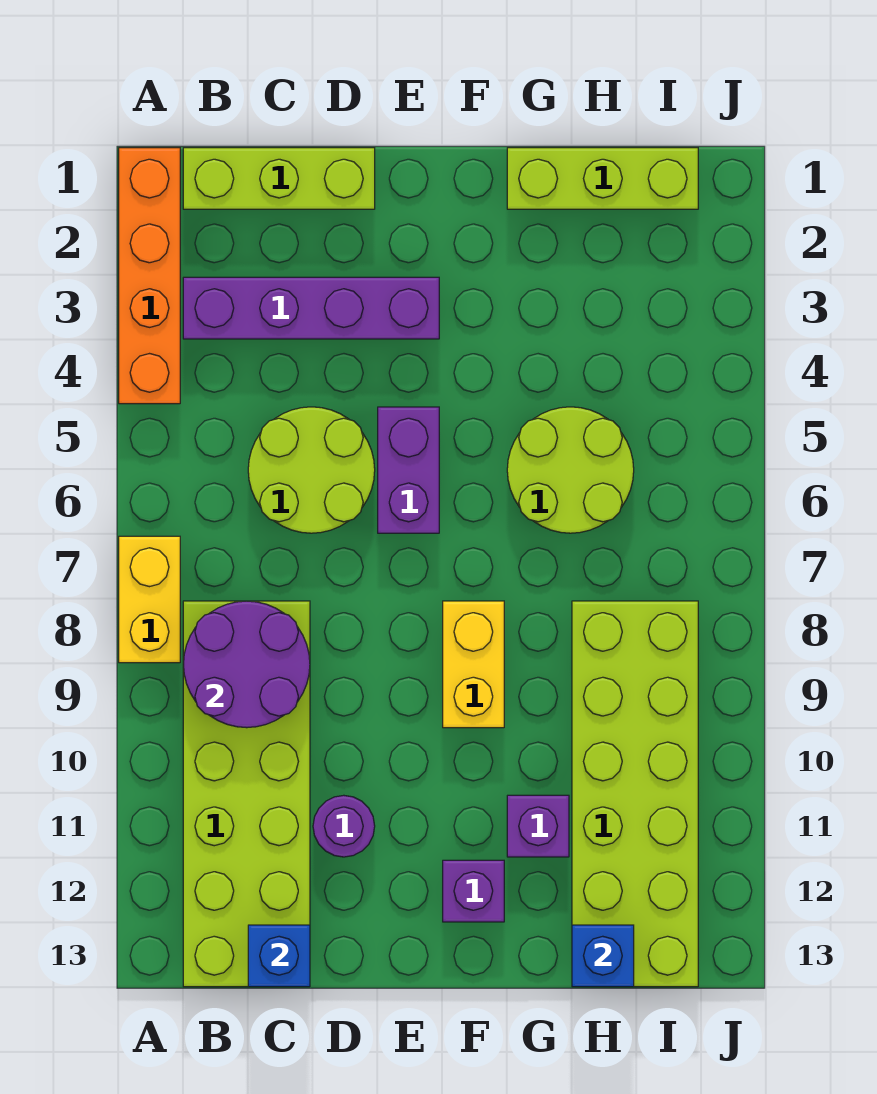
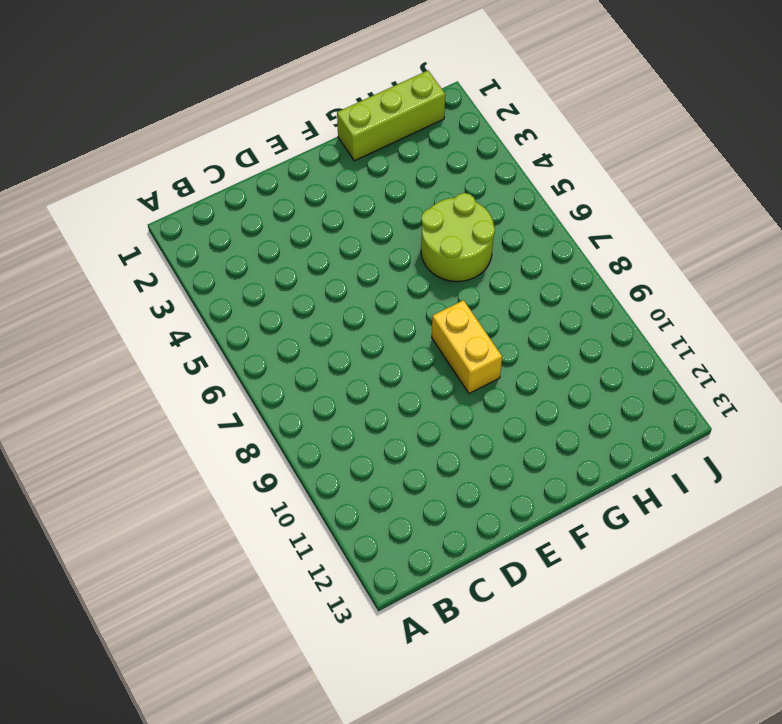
none -> orange 1x4 brick [119,148,180,404]
none -> yellow 1x2 brick [119,536,180,663]
none -> lime 1x3 brick [183,148,375,209]

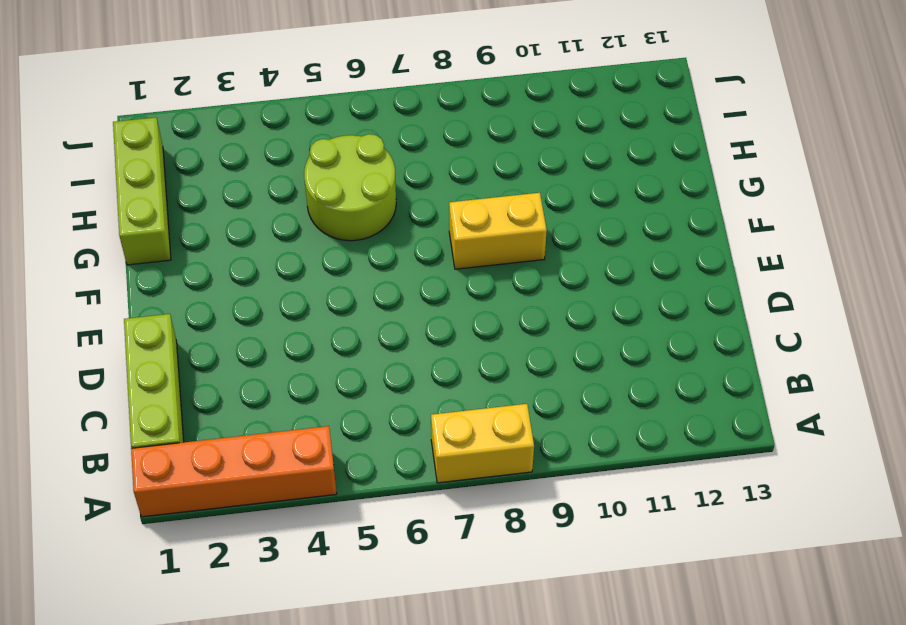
none -> purple 1x4 brick [183,277,439,339]
none -> lime 2x6 brick [183,601,310,987]
none -> lime 2x2 round brick [248,407,375,533]

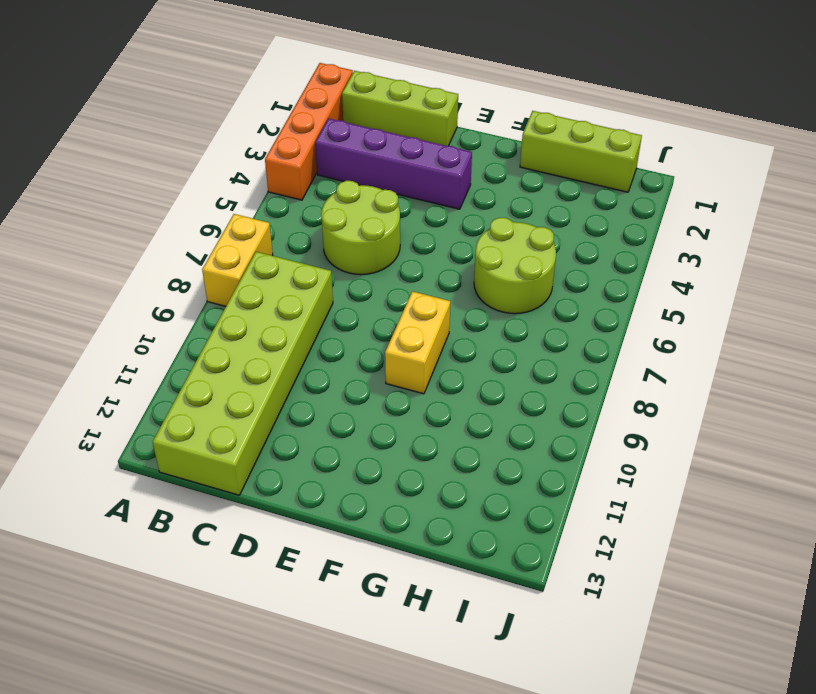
none -> purple 1x1 round brick [313,795,375,857]
none -> purple 1x2 brick [378,407,439,533]
none -> purple 1x1 brick [443,860,504,922]

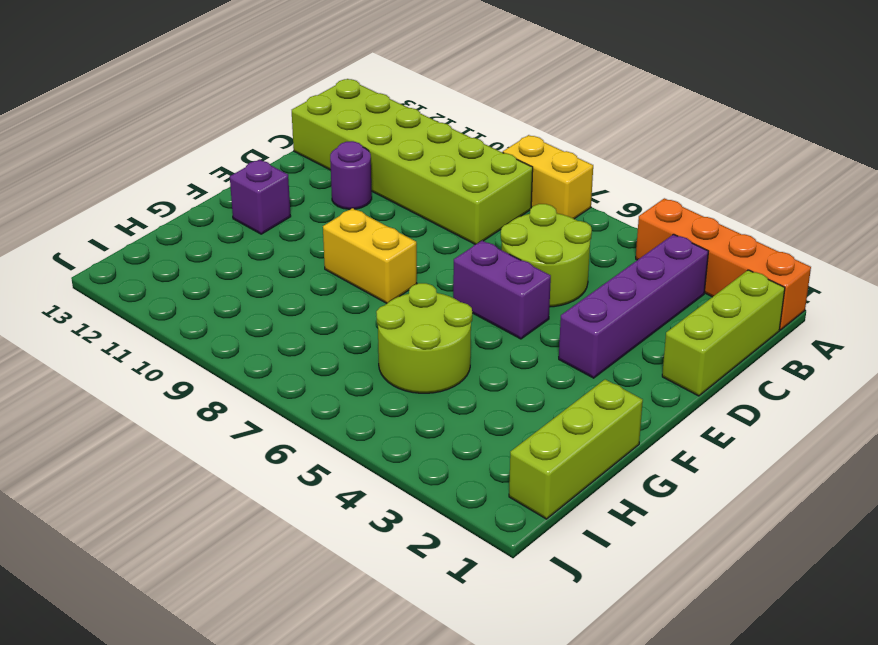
none -> purple 1x1 brick [507,795,569,857]
none -> lime 2x6 brick [572,601,698,987]
none -> purple 2x2 round brick [183,601,310,728]

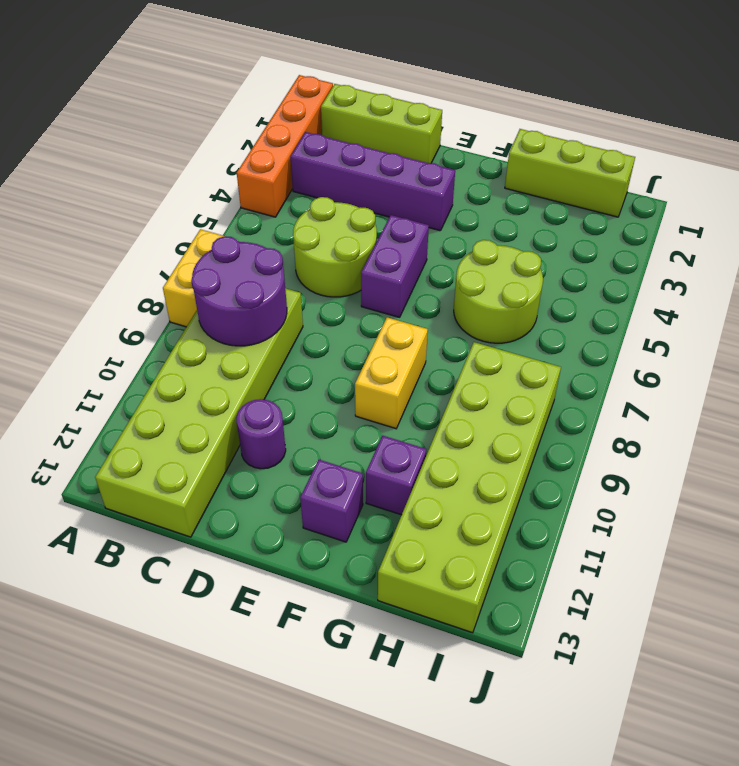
none -> blue 1x1 brick [248,925,310,987]
none -> blue 1x1 brick [572,925,634,987]

